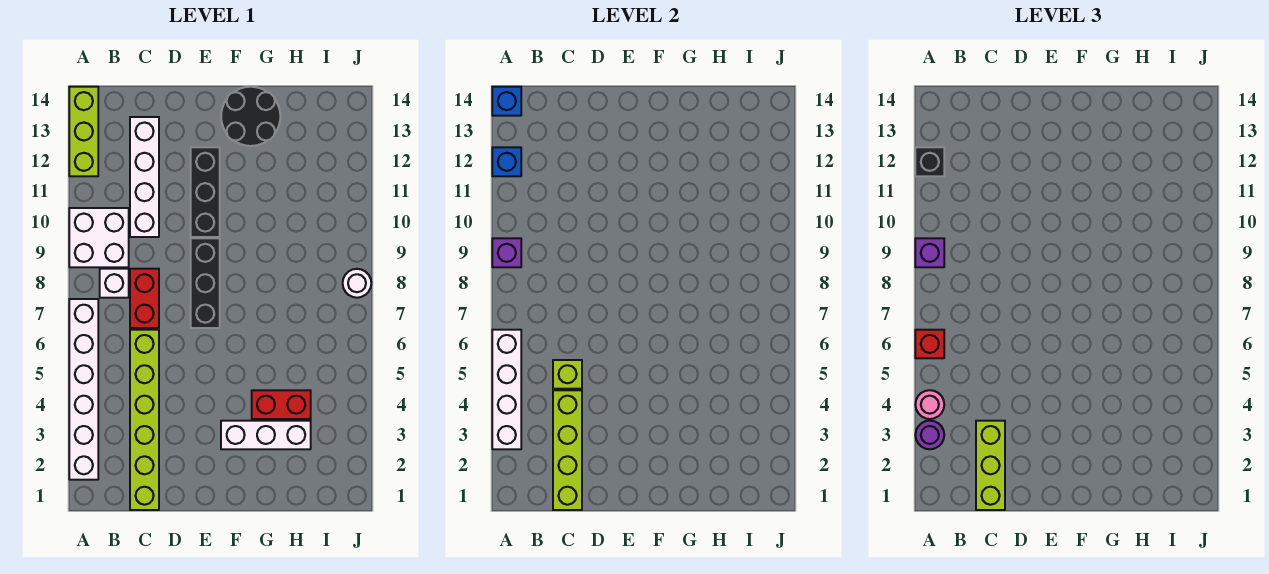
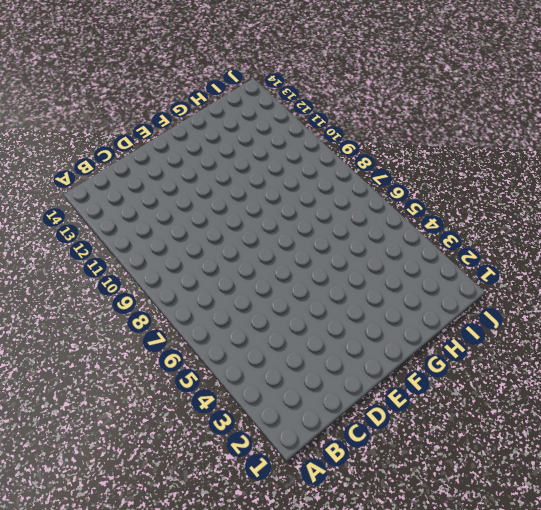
none -> white 1x6 brick [69,299,98,480]
none -> white 2x2 brick [69,208,129,267]
none -> lime 1x3 brick [69,87,98,176]

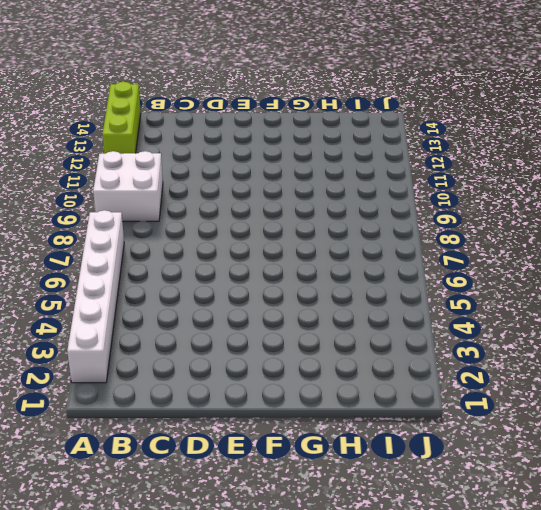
none -> white 1x1 brick [100,269,129,298]
none -> lime 1x6 brick [130,330,159,510]
none -> red 1x2 brick [130,269,159,328]

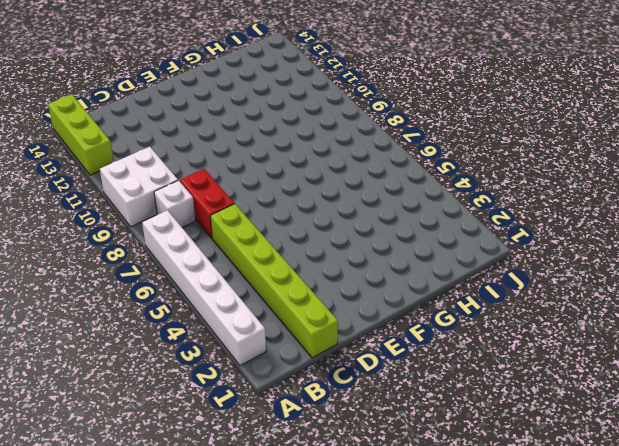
none -> white 1x4 brick [130,117,159,237]
none -> black 1x3 brick [191,238,220,328]
none -> black 1x3 brick [191,147,220,237]

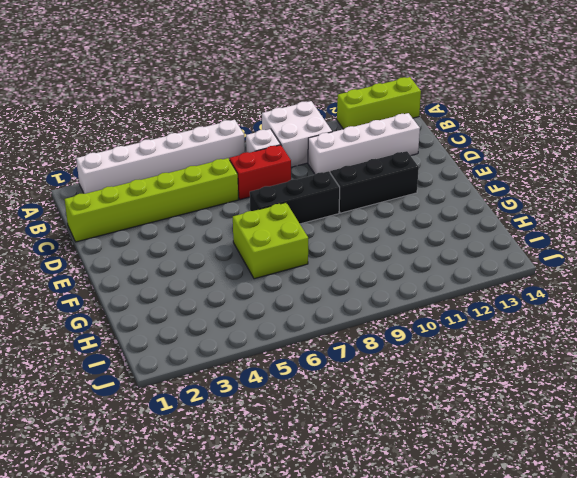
lime 2x2 brick [233,203,308,279] -> none
none -> white 1x3 brick [221,421,311,449]
none -> black 2x2 round brick [221,87,280,146]
none -> red 1x2 brick [252,390,311,419]

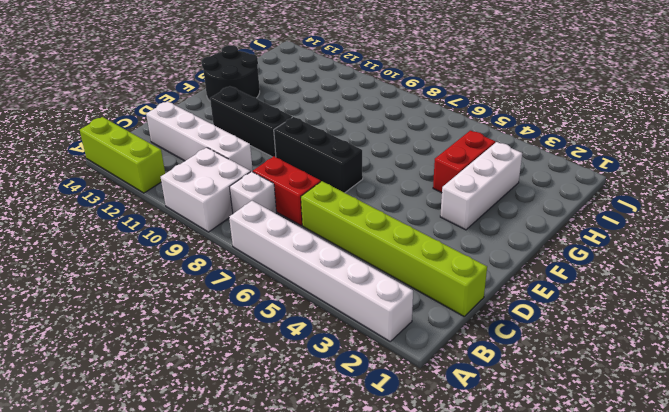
none -> white 1x1 round brick [343,269,371,298]
none -> white 1x4 brick [492,330,521,449]
none -> purple 1x1 brick [492,238,521,267]

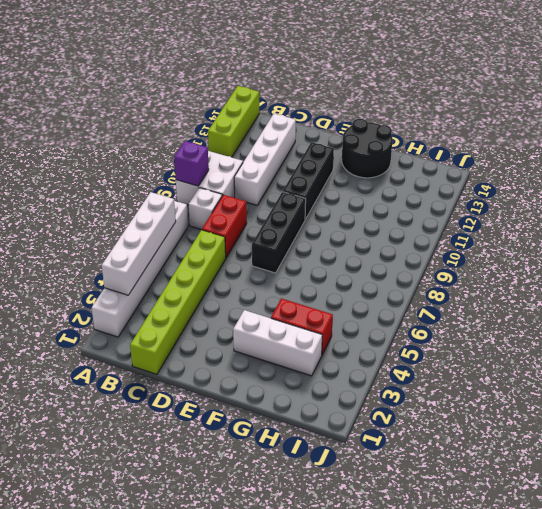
none -> white 1x1 round brick [343,269,371,298]
none -> blue 1x1 brick [492,147,521,176]
none -> blue 1x1 brick [492,87,521,116]

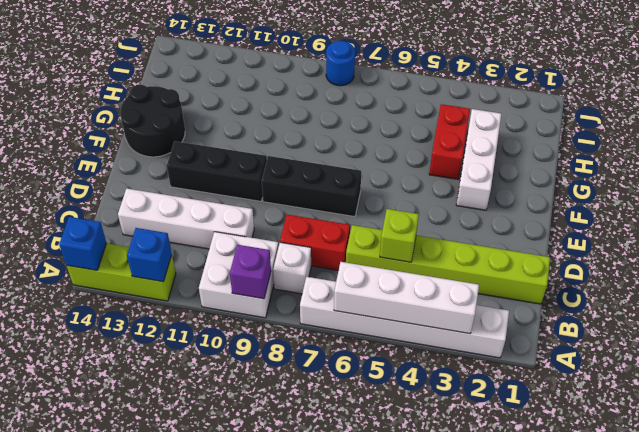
blue 1x1 round brick [326,41,355,86] -> white 1x1 round brick [343,269,371,298]
none -> lime 1x4 brick [553,390,582,510]
none -> purple 1x1 round brick [915,421,944,449]
none -> pink 1x1 round brick [915,390,944,419]

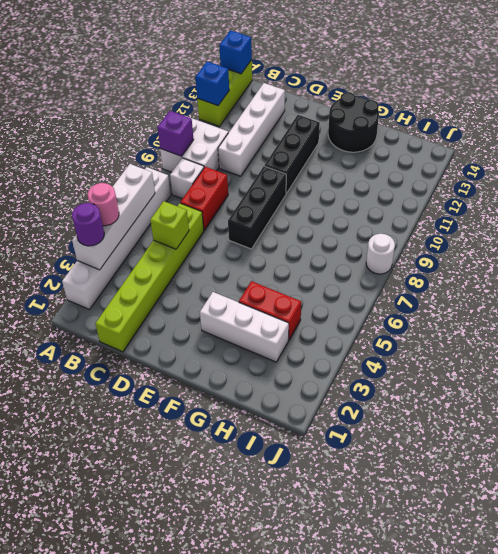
none -> lime 1x4 brick [553,390,582,510]
none -> red 1x1 brick [915,330,944,358]
none -> purple 1x1 brick [915,238,944,267]

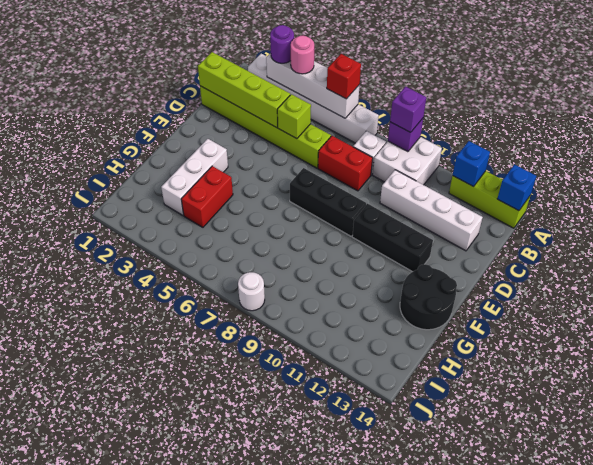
none -> black 1x1 brick [915,147,944,176]
none -> lime 1x3 brick [976,421,1005,510]

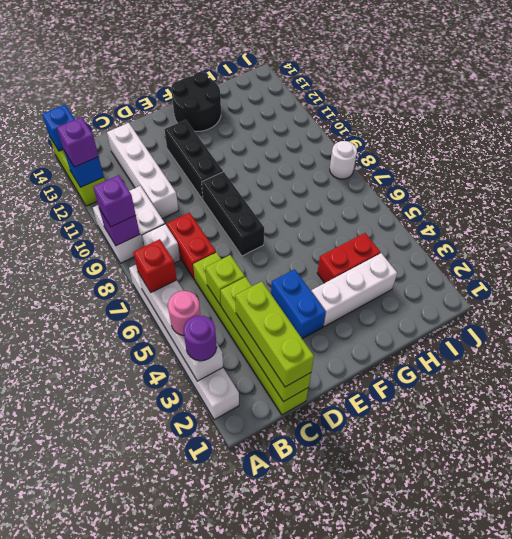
purple 1x1 brick [57,117,99,167] -> black 1x1 brick [915,147,944,176]
blue 1x2 brick [271,269,326,339] -> none

